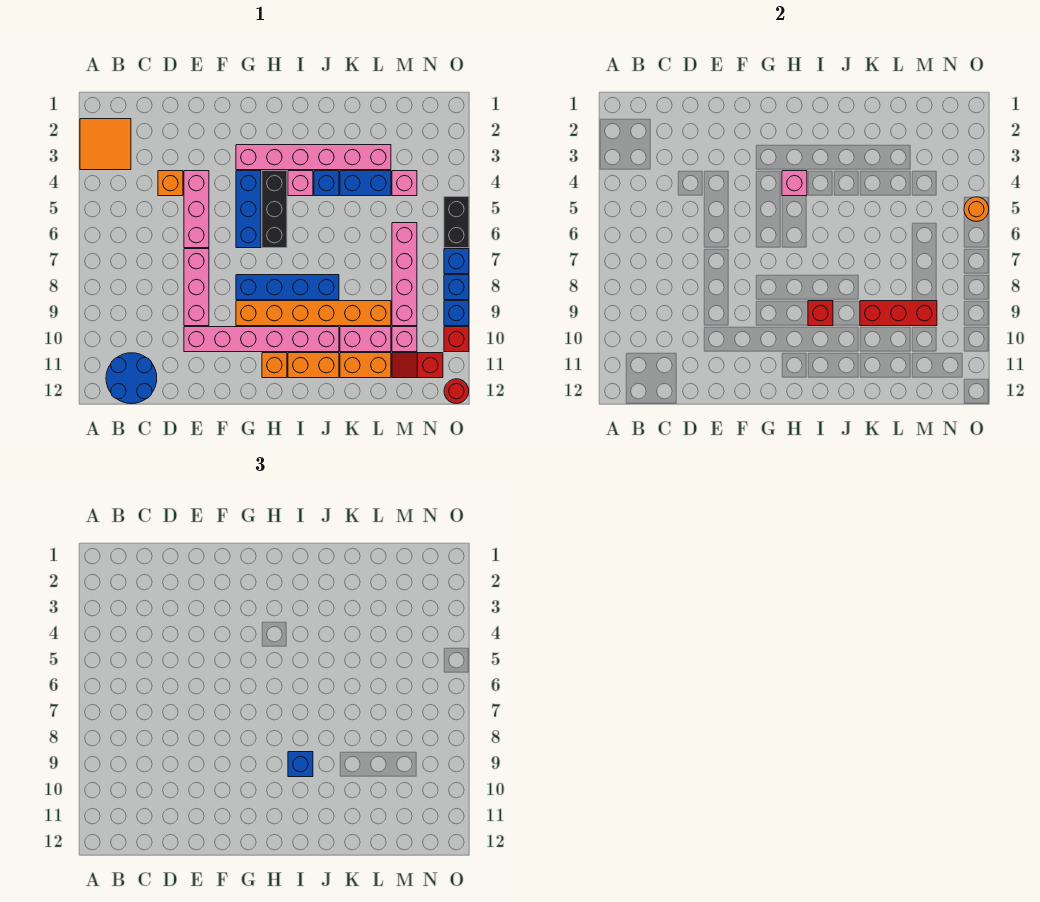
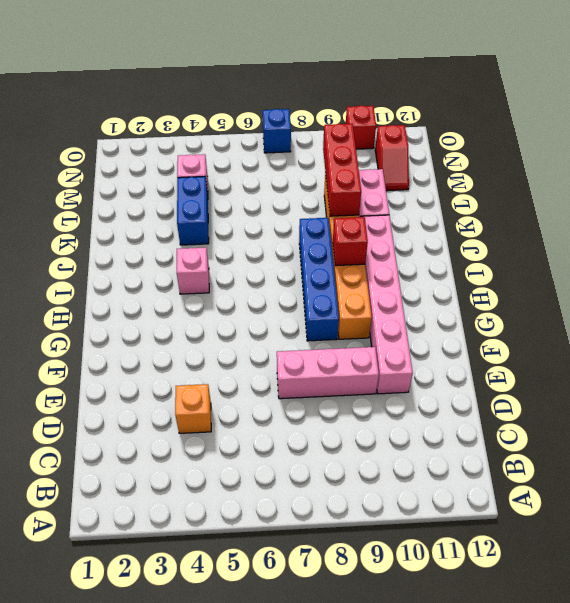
none -> orange 2x2 tile [80,119,131,170]
none -> blue 2x2 round brick [106,353,157,404]
none -> pink 1x3 brick [184,171,209,248]
none -> pink 1x6 brick [236,145,391,170]

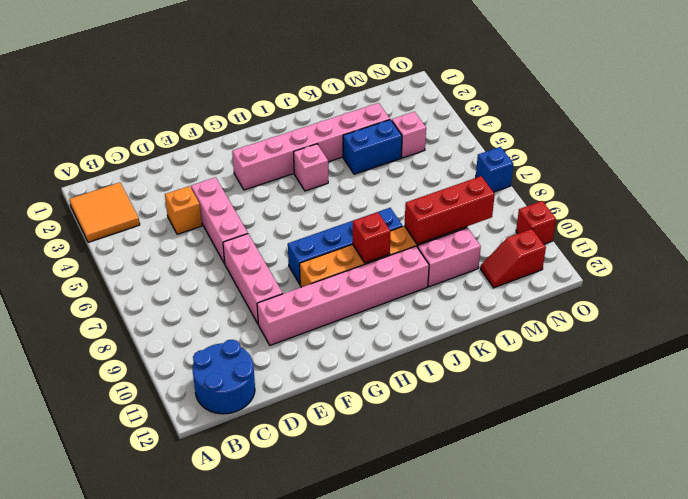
none -> blue 1x3 brick [236,171,261,248]
none -> black 1x3 brick [262,171,287,248]
none -> orange 1x1 brick [262,353,287,378]
none -> orange 1x2 brick [288,353,339,378]

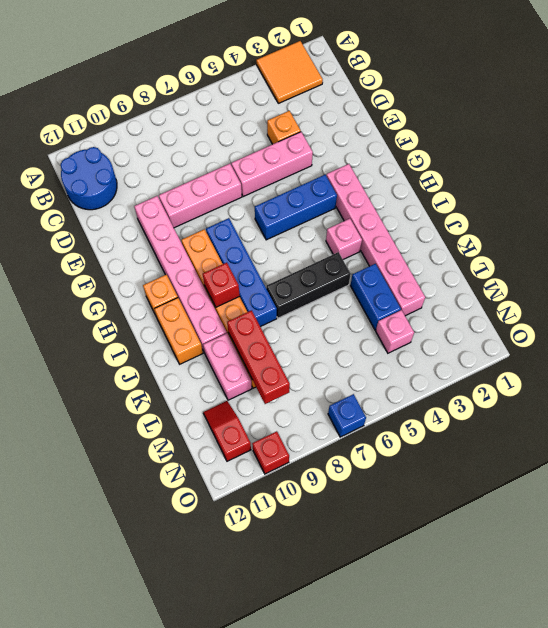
black 1x3 brick [266,252,351,318] -> black 1x3 brick moved to [262,171,287,248]
none -> blue 1x1 brick [314,171,339,196]
none -> orange 1x2 brick [340,353,391,378]
none -> pink 1x4 brick [392,223,417,326]
none -> pink 1x1 brick [392,327,417,352]

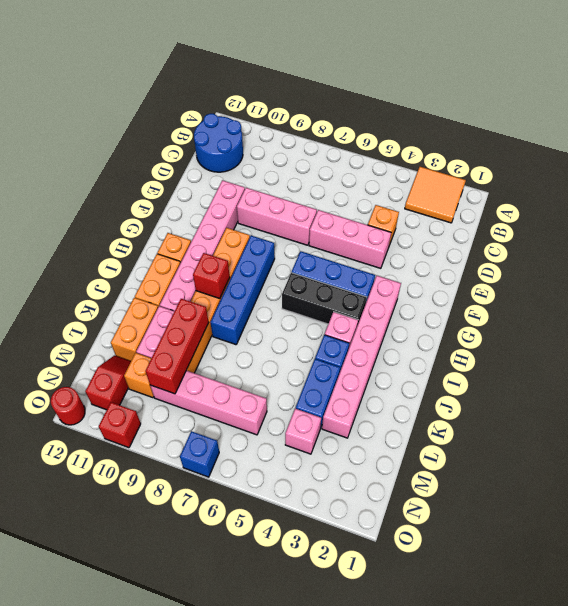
orange 1x1 brick [124,353,154,398] -> pink 1x1 brick [392,327,417,352]
none -> black 1x2 brick [444,197,469,248]
none -> blue 1x1 brick [444,275,469,300]
none -> blue 1x1 brick [444,301,469,326]
none -> pink 1x1 brick [782,171,807,196]

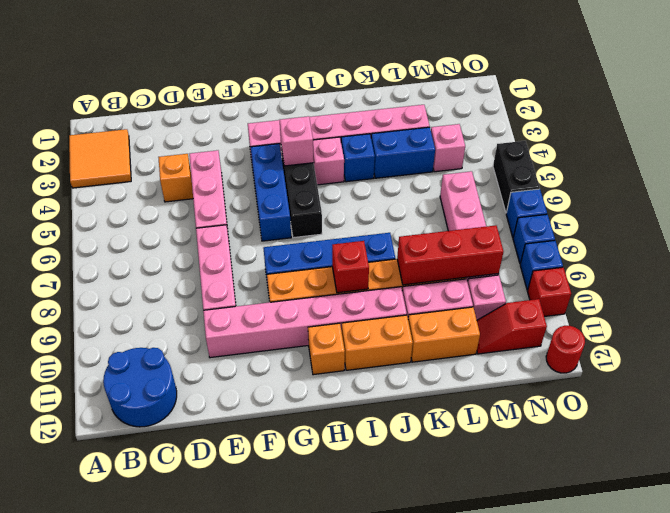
none -> orange 1x1 round brick [964,197,989,222]
none -> blue 1x1 brick [288,752,313,777]

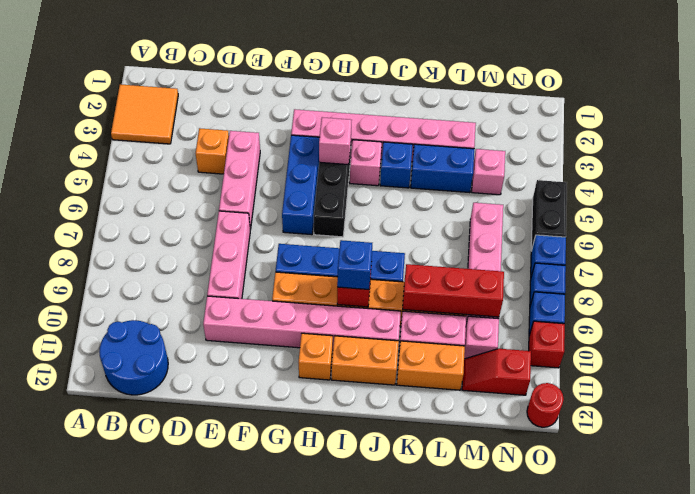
none -> orange 1x1 round brick [964,197,989,222]

